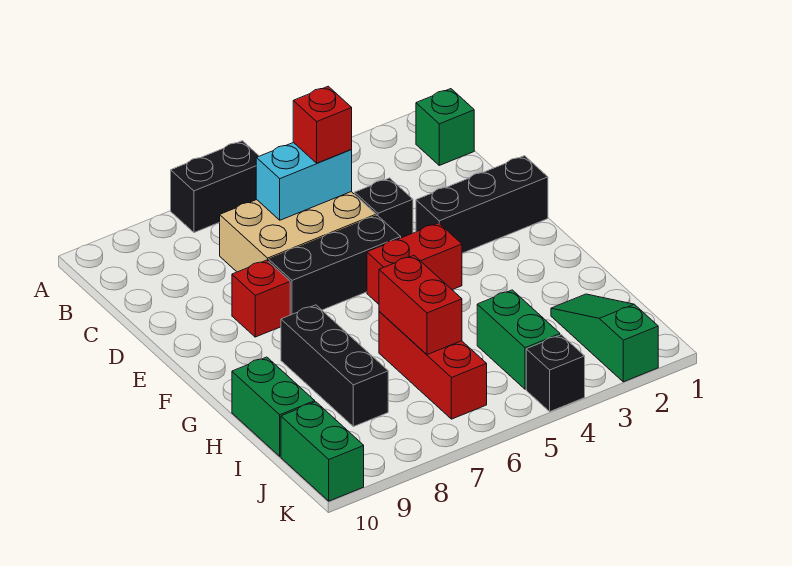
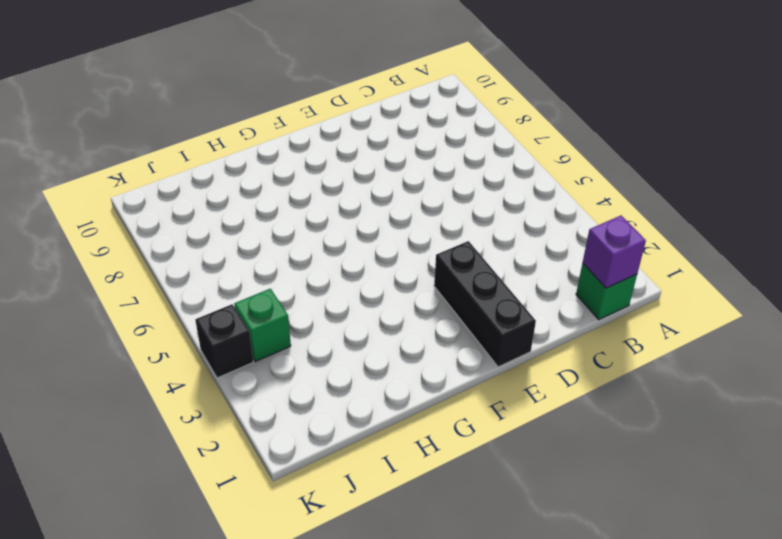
purple 1x1 brick [583,216,646,288] -> none
green 1x1 brick [234,289,291,361] -> green 1x2 brick [477,290,560,389]
none -> black 1x2 brick [171,141,259,233]
none -> tan 2x3 brick [220,192,376,272]
none -> black 1x1 brick [355,178,413,238]

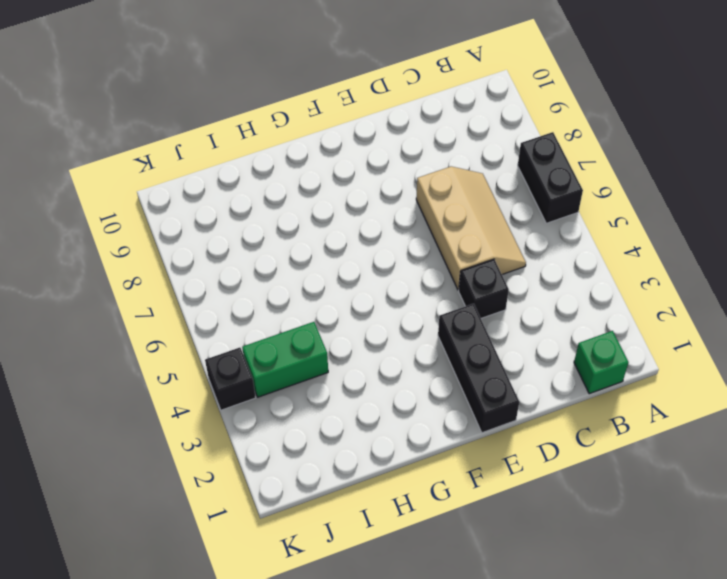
tan 2x3 slope [416,167,526,290] -> tan 2x3 brick [220,192,376,272]
none -> black 1x3 brick [269,215,401,315]
none -> red 1x1 brick [232,260,290,337]
none -> red 1x2 brick [367,223,462,304]

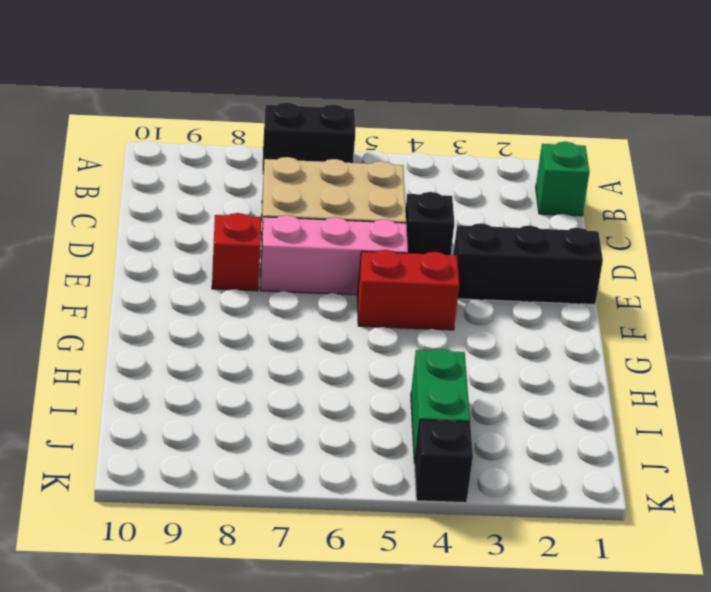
pink 1x3 brick [260,215,408,295] -> black 1x3 brick [269,215,401,315]
none -> black 1x3 brick [281,305,388,427]
none -> red 1x3 brick [379,311,487,419]
none -> green 1x2 brick [232,357,315,456]

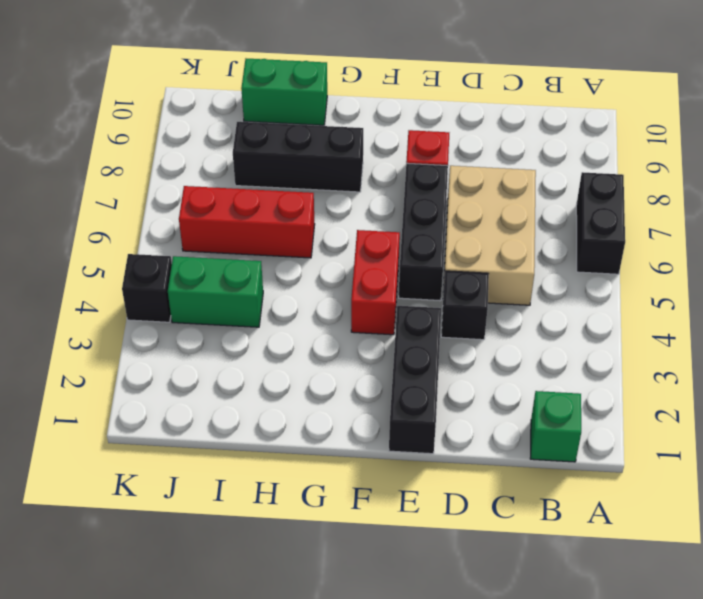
none -> green 1x3 slope [551,294,658,382]
none -> green 1x2 brick [281,402,364,501]
none -> cyan 1x2 brick [256,142,352,220]

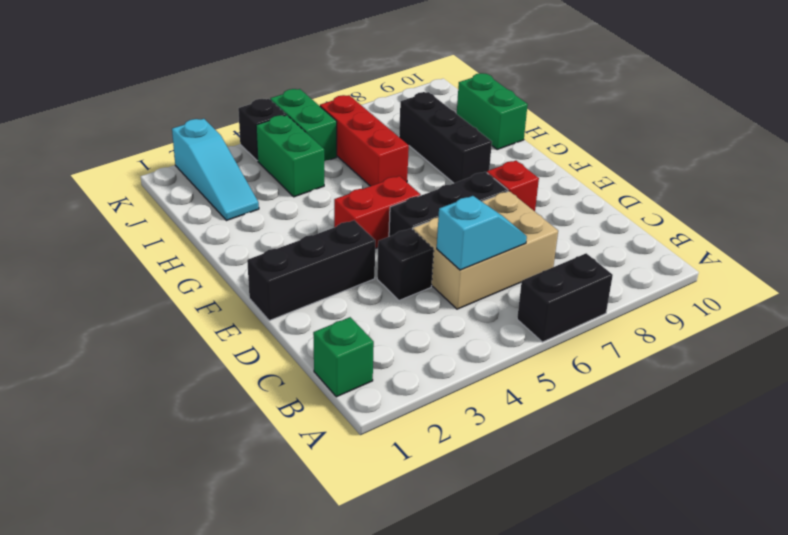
cyan 1x2 slope [437,196,527,270] -> cyan 1x2 brick [256,142,352,220]
cyan 1x3 slope [172,119,259,221] -> green 1x3 slope [551,294,658,382]
green 1x2 brick [270,89,337,161] -> green 1x2 brick moved to [281,402,364,501]
none -> red 1x2 brick [379,255,462,355]
none -> red 1x1 brick [293,86,352,163]

